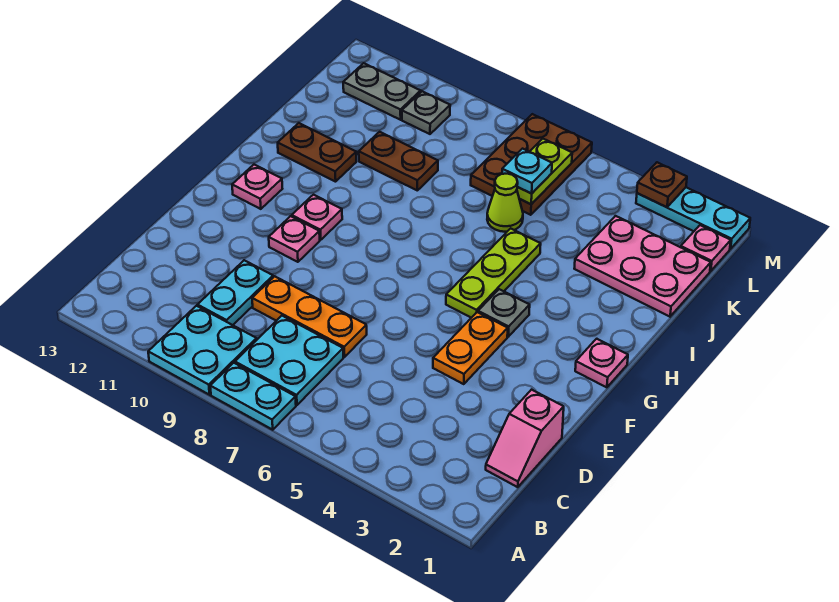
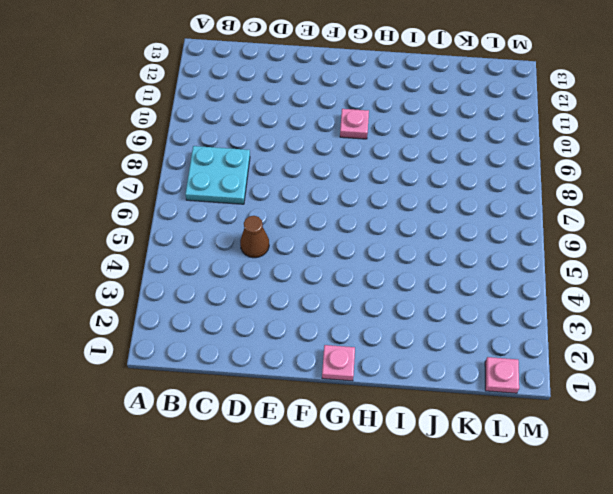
brown 1x1 cone [240,216,269,258] -> none
none -> cyan 1x2 plate [210,363,296,430]
none -> cyan 2x2 plate [148,306,257,395]
none -> pink 1x2 slope [486,390,564,487]

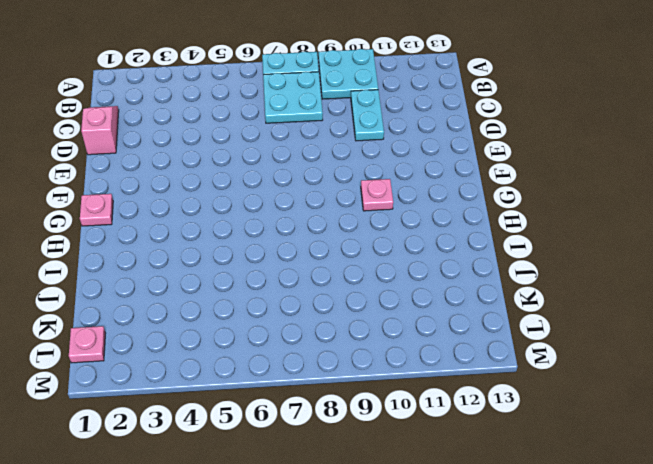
none -> orange 1x3 plate [252,276,367,357]
none -> orange 1x2 plate [433,312,508,384]
none -> pink 1x1 plate [269,216,320,262]

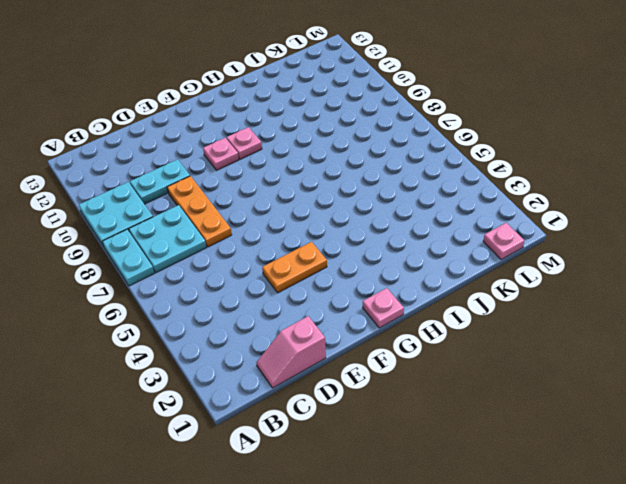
none -> grey 1x1 plate [478,289,530,337]
none -> lime 1x3 plate [446,228,541,318]
none -> pink 1x1 plate [232,165,282,209]

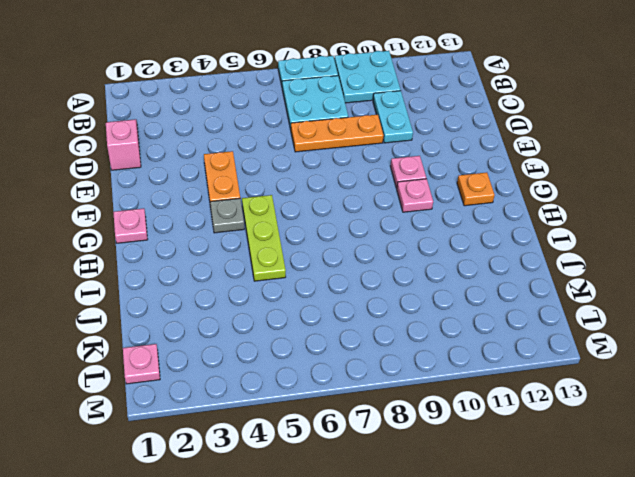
orange 1x1 plate [457,172,495,206] -> pink 1x1 plate [232,165,282,209]
none -> brown 1x2 plate [278,123,356,182]
none -> pink 2x3 plate [574,216,711,317]
none -> lime 1x1 cone [487,174,523,232]

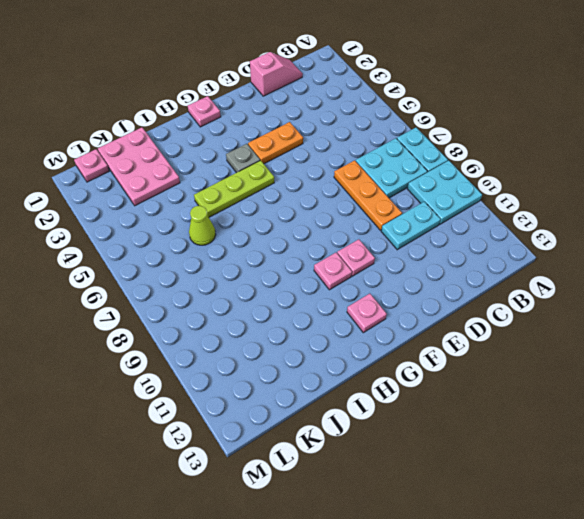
none -> brown 1x2 plate [278,123,356,182]
none -> brown 1x2 plate [359,132,438,190]
none -> brown 2x3 plate [471,114,592,215]

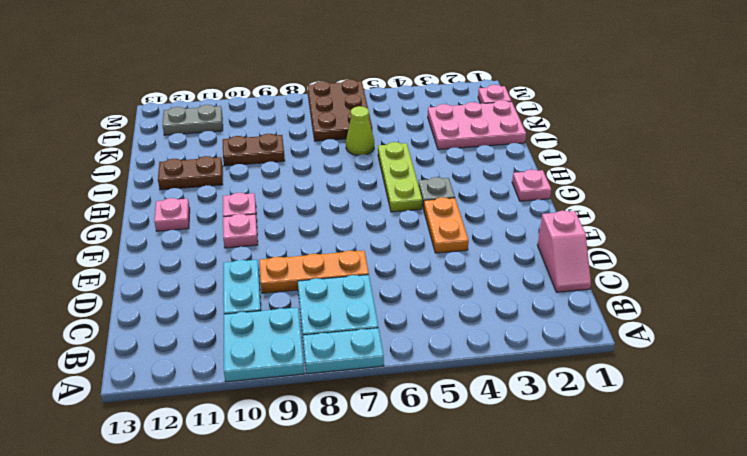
none -> grey 1x1 plate [402,91,450,134]
none -> cyan 1x3 plate [636,187,750,249]
none -> lime 1x2 plate [517,139,572,204]

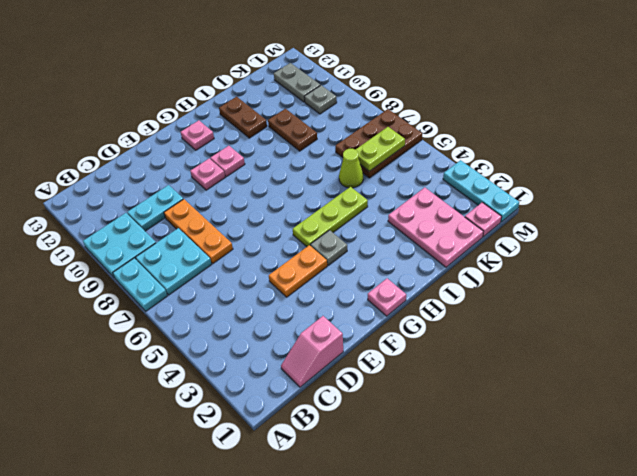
none -> brown 1x1 plate [637,162,687,207]
none -> cyan 1x1 plate [502,149,552,194]

